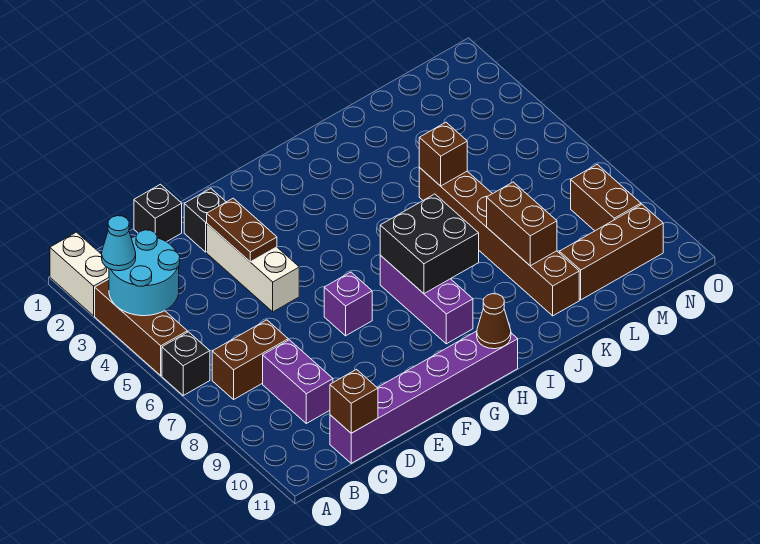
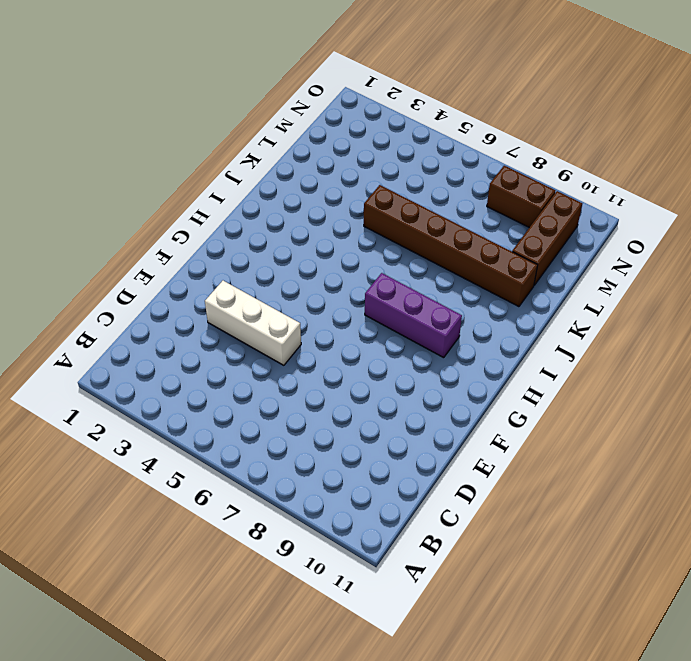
none -> white 1x2 brick [50,232,109,316]
none -> brown 1x3 brick [95,279,187,376]
none -> black 1x1 brick [162,332,210,395]

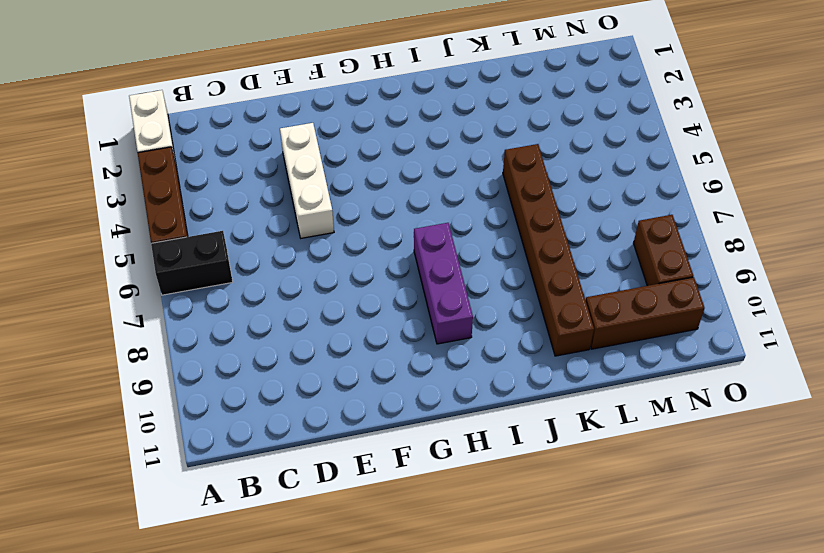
black 1x2 brick [151,231,233,295] -> black 1x1 brick [162,332,210,395]
none -> brown 1x2 brick [212,320,288,399]
none -> purple 1x2 brick [263,340,333,423]
none -> purple 1x6 brick [330,331,518,463]

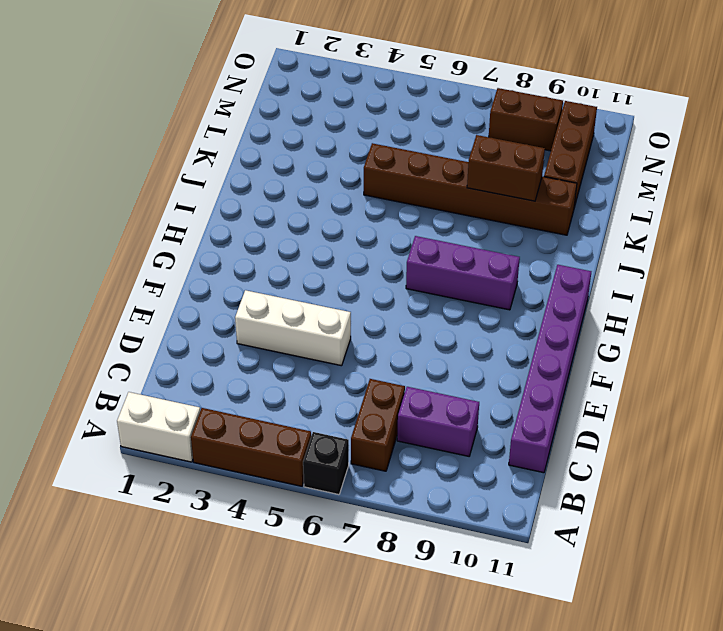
none -> black 1x1 brick [134,184,182,242]
none -> black 1x1 brick [184,188,226,252]
none -> purple 1x1 brick [324,272,372,336]

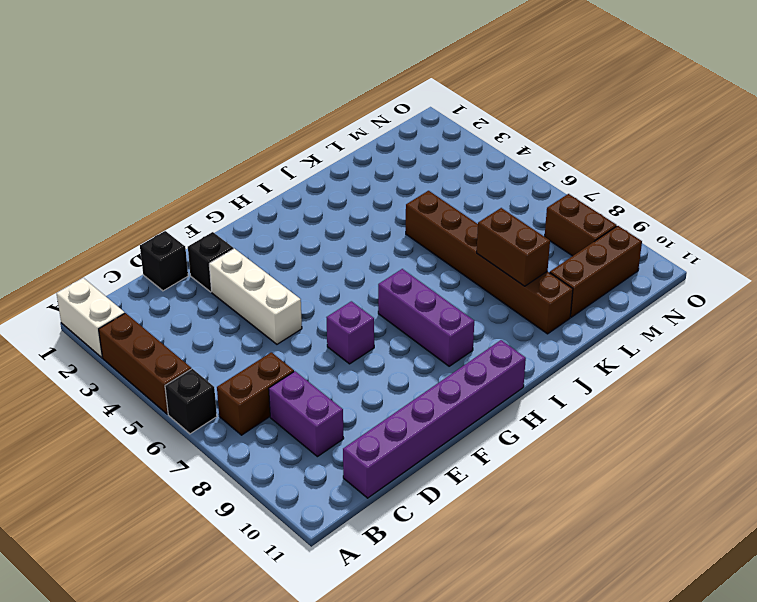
none -> cyan 2x2 round brick [109,230,180,316]
none -> brown 1x1 brick [330,369,378,433]
none -> brown 1x2 plate [207,198,277,262]

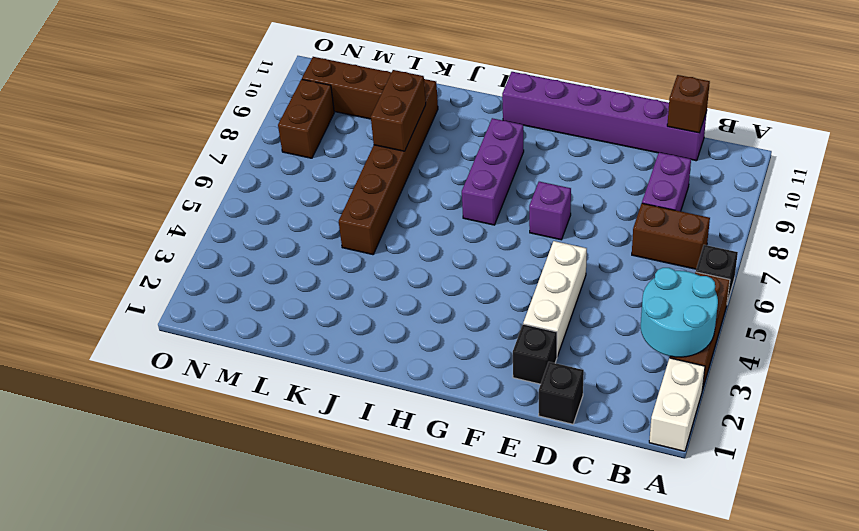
none -> brown 1x2 plate [207,198,277,262]
none -> black 2x2 brick [380,194,479,294]
none -> brown 1x1 cone [477,294,511,349]

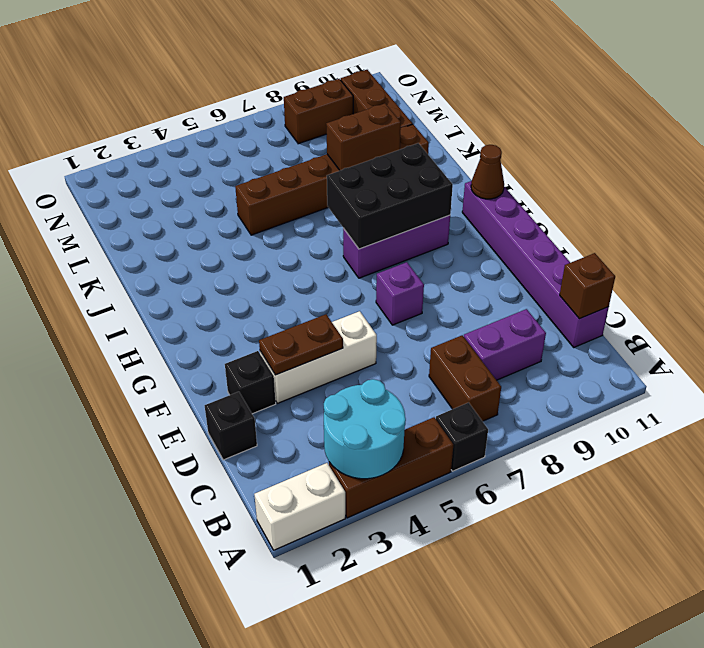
black 2x3 brick [327,143,453,249] -> black 2x2 brick [380,194,479,294]
none -> brown 1x1 brick [419,122,467,186]
none -> cyan 1x1 cone [102,216,136,271]

